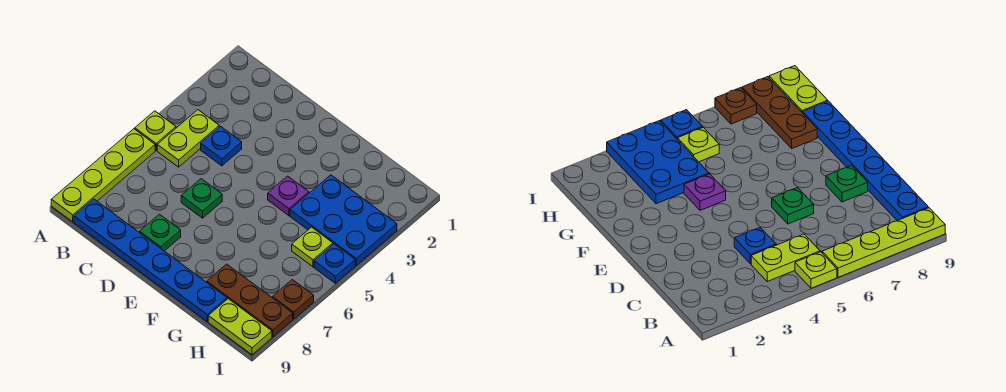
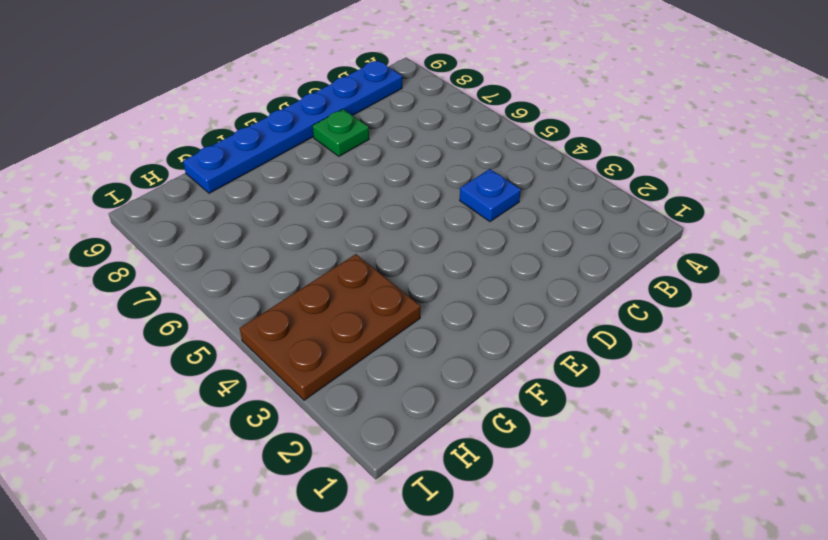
brown 2x3 plate [240,254,420,400] -> blue 2x3 plate [290,175,397,265]
none -> lime 1x1 plate [135,111,176,150]
none -> lime 1x4 plate [51,129,155,222]
none -> lime 1x2 plate [157,110,219,167]

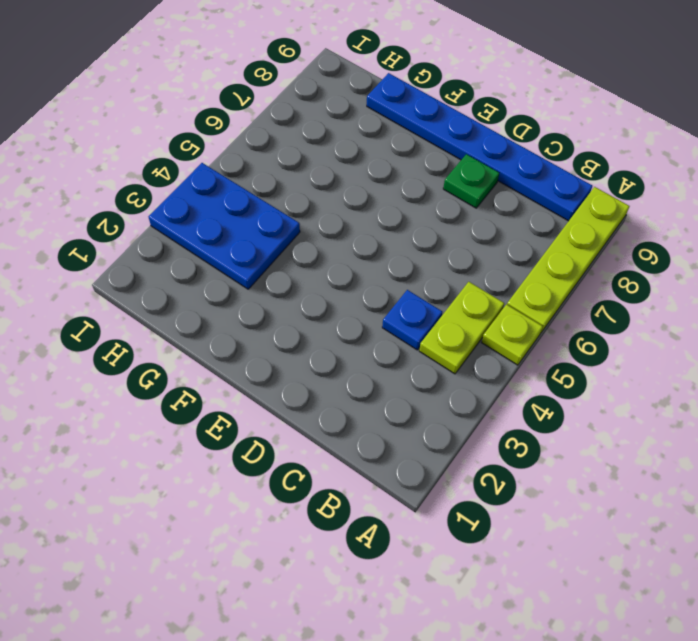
none -> green 1x1 plate [181,179,222,218]
none -> purple 1x1 plate [268,176,309,216]
none -> brown 1x3 plate [207,264,293,337]

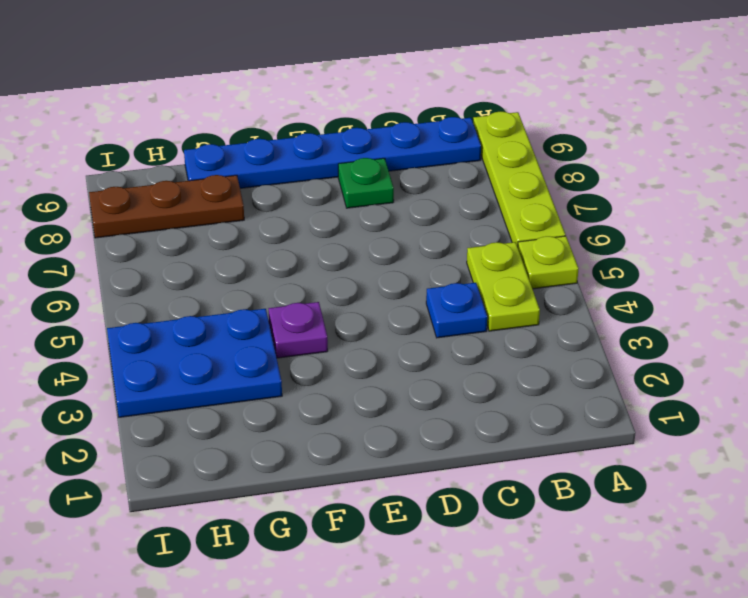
none -> green 1x1 plate [181,179,222,218]
none -> lime 1x1 plate [292,227,333,267]
none -> lime 1x2 plate [208,299,272,355]

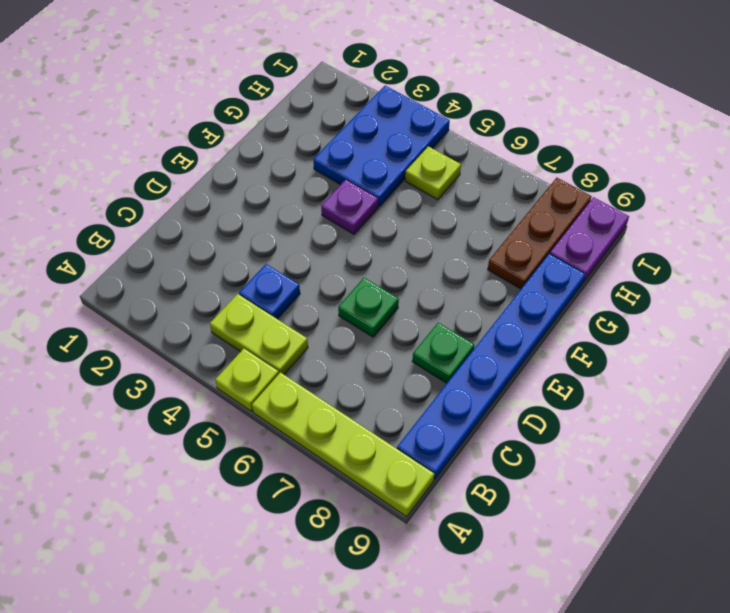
purple 1x2 plate [550,197,629,282] -> lime 1x2 plate [208,299,272,355]
none -> blue 1x1 plate [314,244,355,283]
none -> brown 1x1 plate [272,280,314,319]

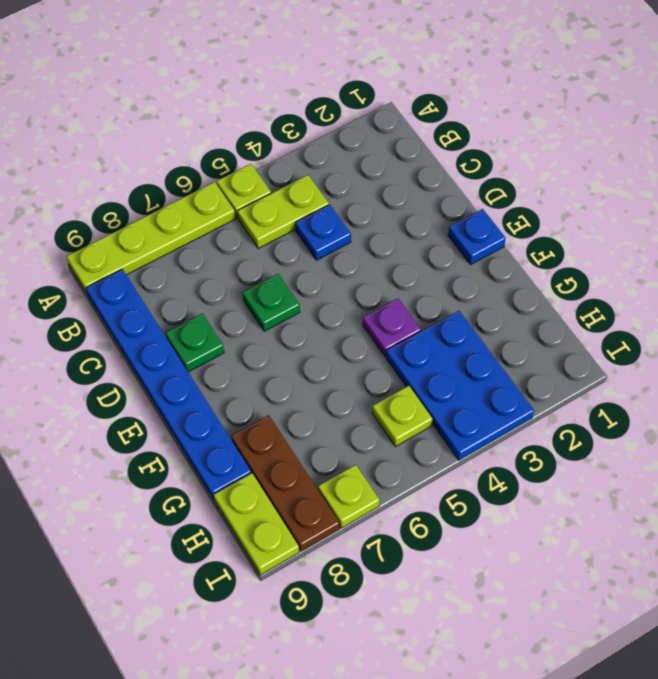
blue 1x1 plate [448,209,506,264] -> blue 1x1 plate moved to [314,244,355,283]
lime 1x1 plate [318,465,380,528] -> brown 1x1 plate [272,280,314,319]

